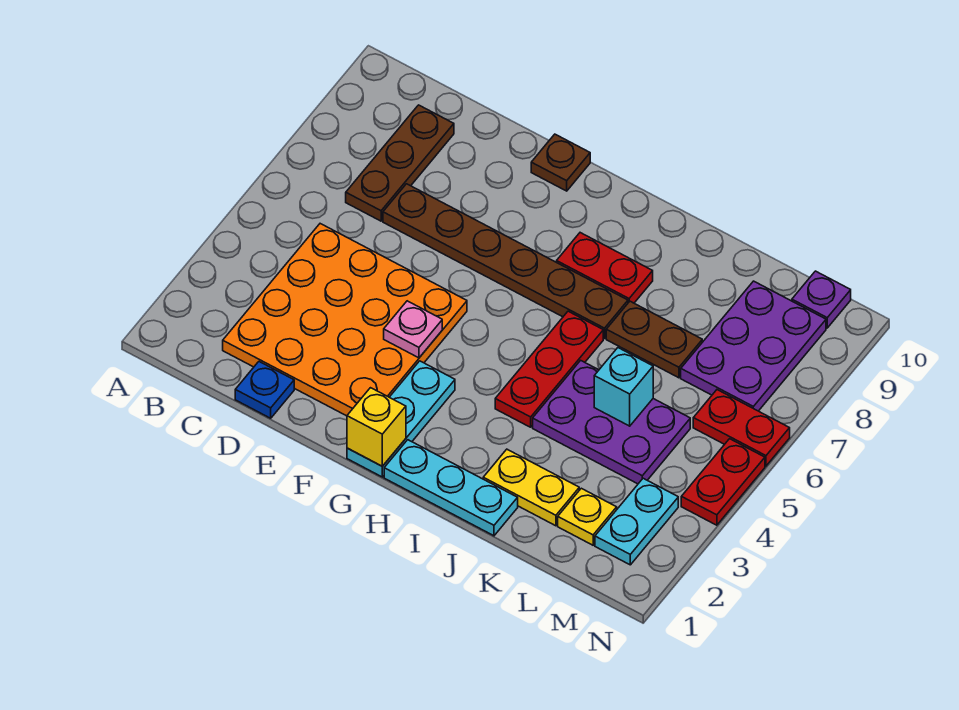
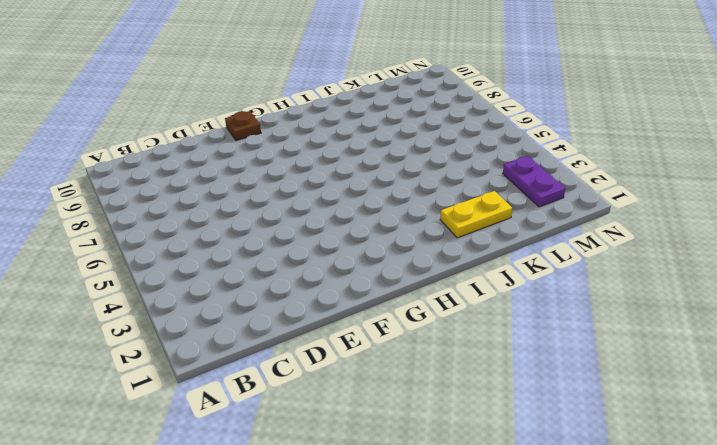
purple 1x2 plate [503,156,565,207] -> cyan 1x2 plate [595,478,678,565]
none -> orange 4x4 plate [223,224,467,416]
none -> brown 1x3 plate [346,105,454,221]
none -> blue 1x1 plate [235,362,294,418]

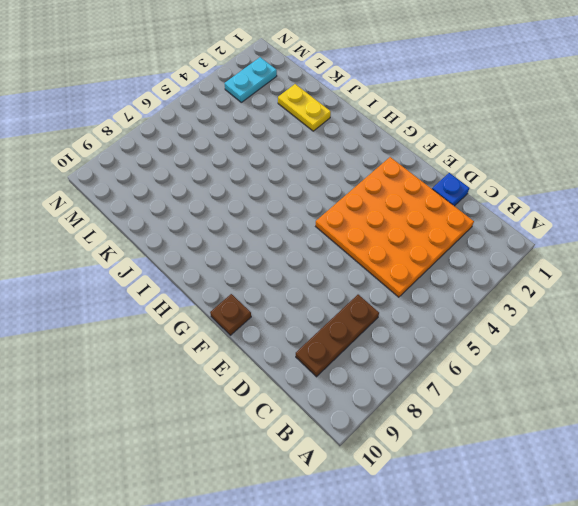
none -> brown 1x6 plate [383,184,628,339]
none -> cyan 1x3 plate [347,361,455,477]
none -> cyan 1x3 plate [384,440,518,536]

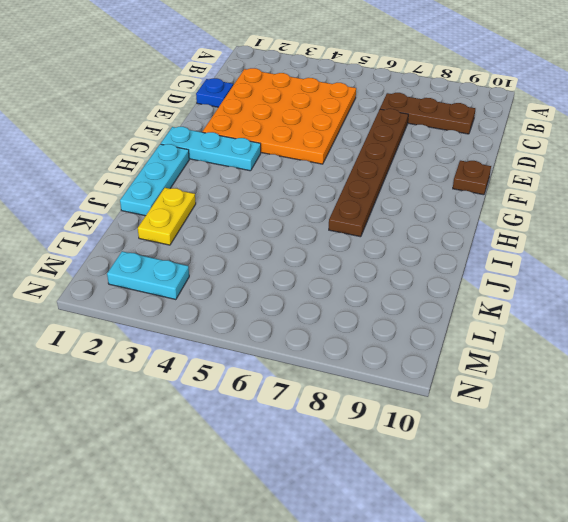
none -> red 1x2 plate [557,233,653,303]
none -> red 1x3 plate [495,311,603,427]
none -> purple 2x3 plate [533,360,690,484]

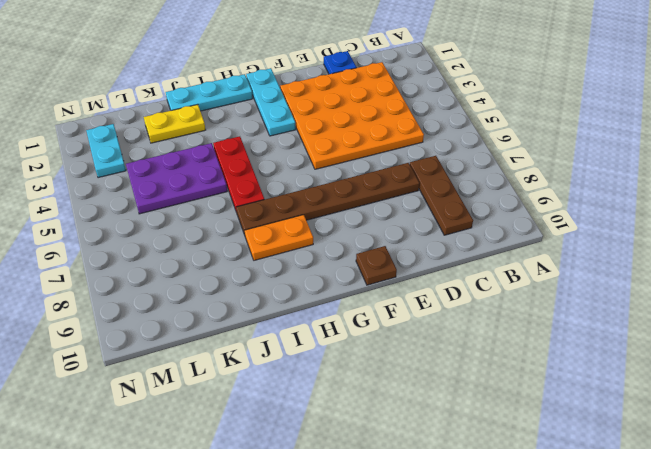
orange 1x2 plate [245,215,313,260] -> red 1x2 plate [557,233,653,303]
none -> brown 1x2 plate [606,301,702,378]
none -> yellow 1x1 plate [558,488,617,545]
none -> purple 2x3 plate [681,281,826,411]

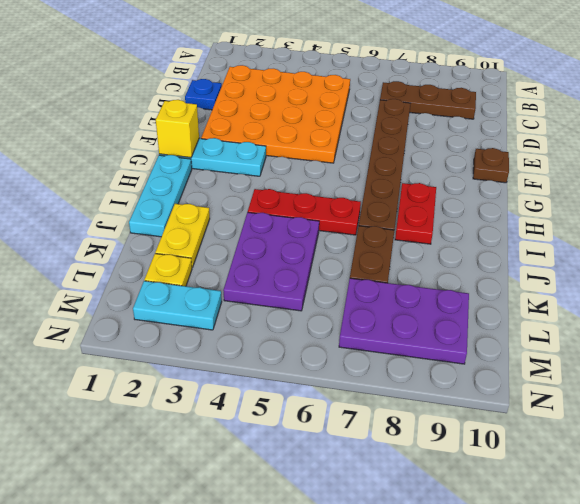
none -> red 1x2 plate [693,390,790,466]
none -> purple 1x1 plate [792,271,851,328]
none -> red 1x2 plate [681,439,765,525]

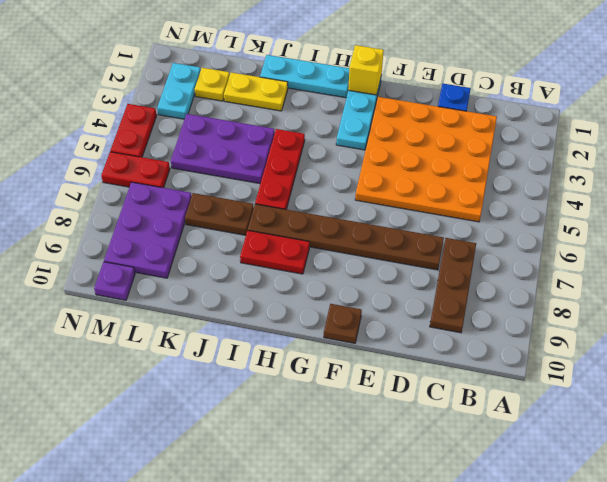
none -> pink 1x1 plate [384,301,442,358]
none -> cyan 1x1 brick [594,348,653,426]

